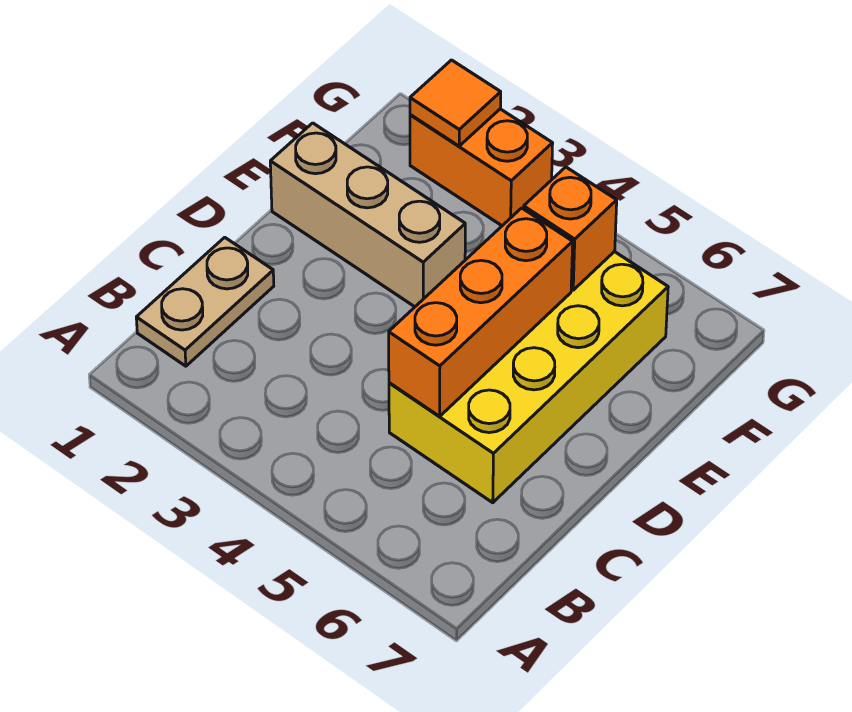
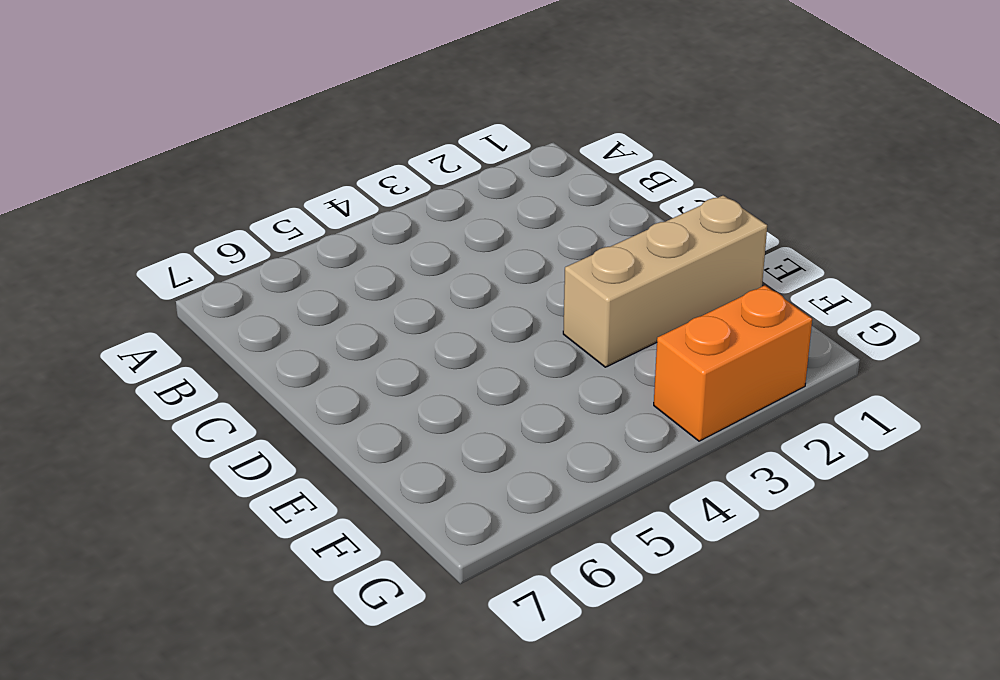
none -> tan 1x2 plate [136,237,274,366]
none -> yellow 2x4 brick [389,252,668,503]

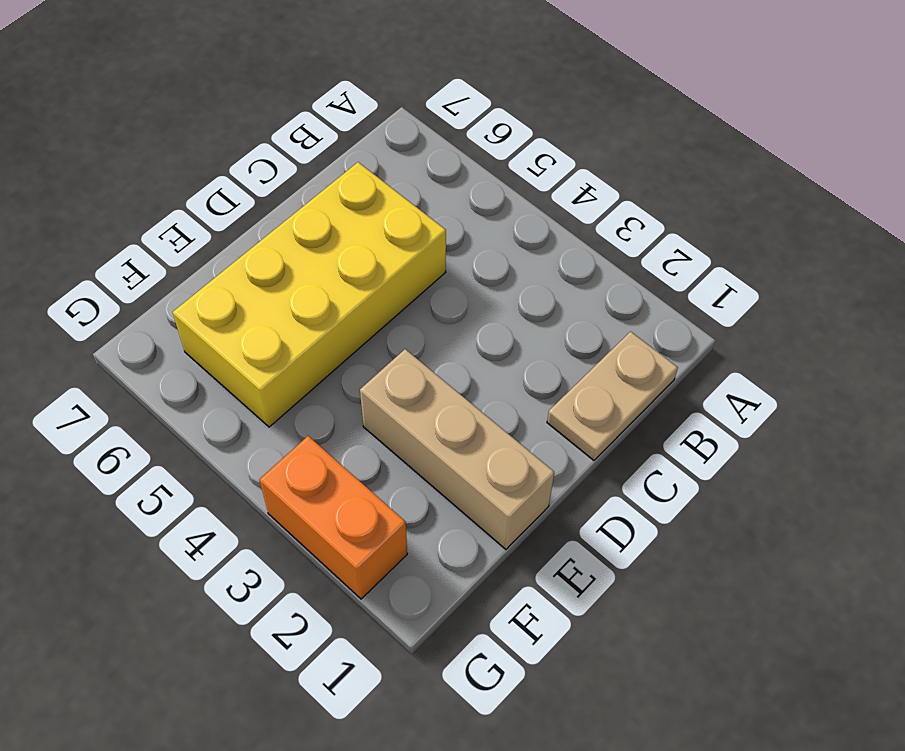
none -> orange 1x3 brick [389,208,573,417]
none -> orange 1x1 brick [524,167,617,290]

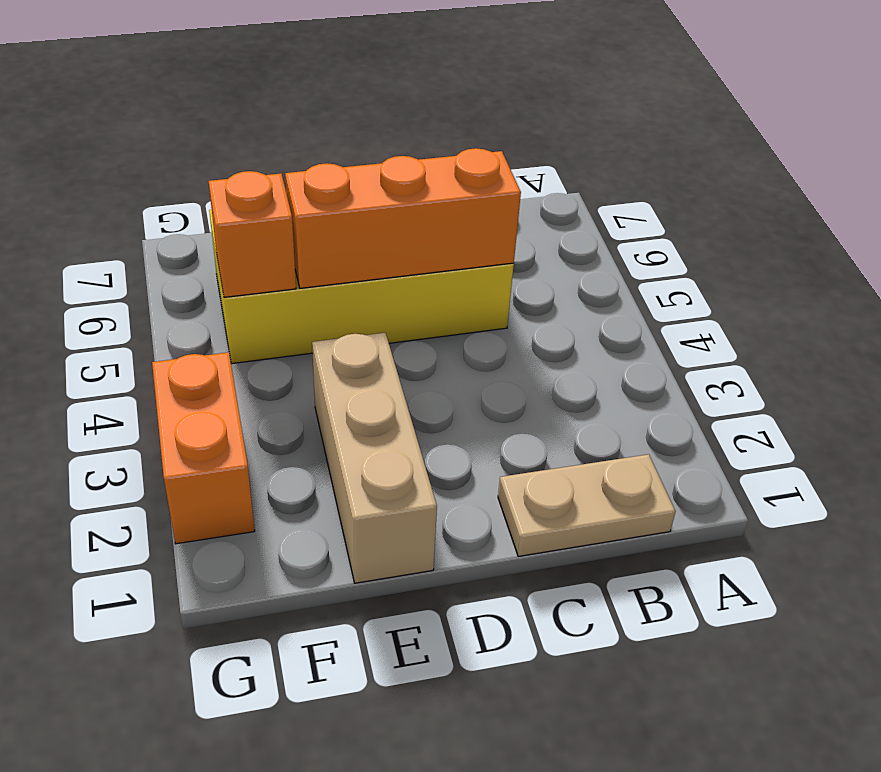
none -> orange 1x1 tile [410,60,501,146]

